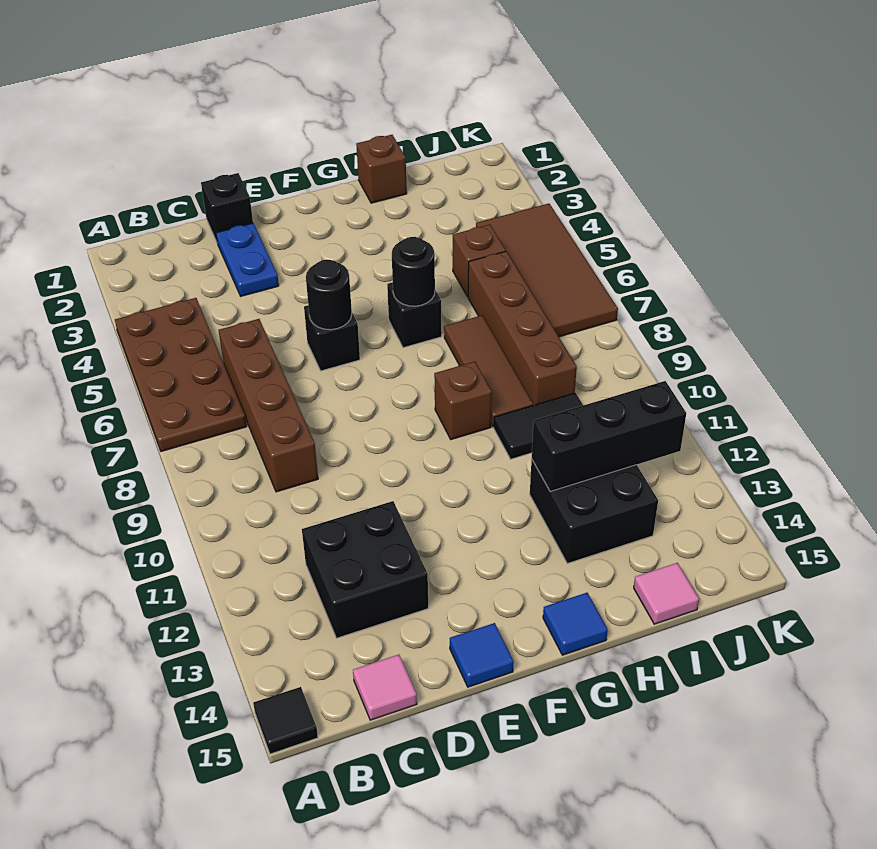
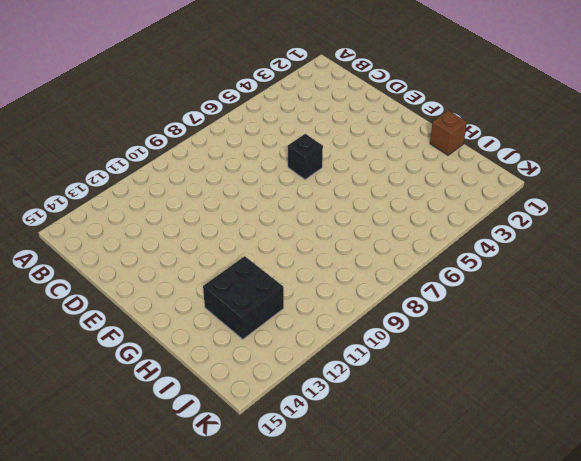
none -> brown 2x4 plate [115,298,247,451]
none -> black 1x1 tile [253,687,318,754]
none -> brown 1x4 brick [219,319,318,492]

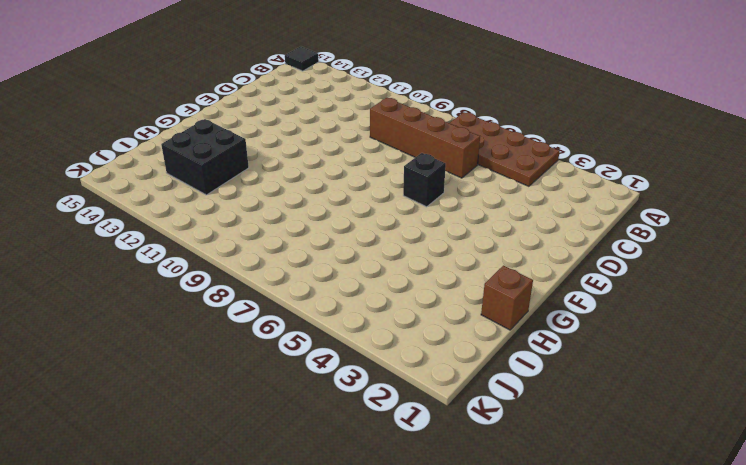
none -> black 2x2 brick [302,501,428,638]
none -> pink 1x1 tile [353,655,417,720]
none -> black 1x1 brick [201,173,253,242]

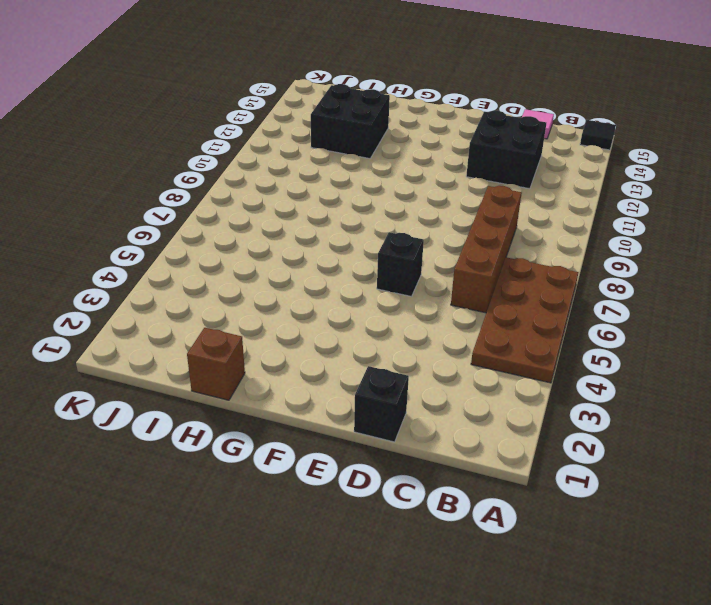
none -> blue 1x2 plate [216,223,279,296]
none -> blue 1x1 tile [450,623,514,687]
none -> black 1x1 brick [387,282,442,348]

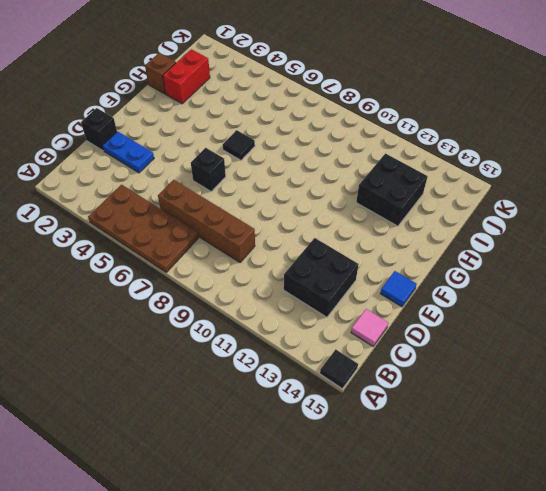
black 1x1 tile [223,130,255,160] -> black 1x1 brick [387,282,442,348]
red 1x2 brick [163,49,210,104] -> none
none -> brown 1x1 brick [434,362,492,439]
none -> blue 1x1 tile [543,593,608,655]
none -> brown 1x3 tile [444,315,533,427]

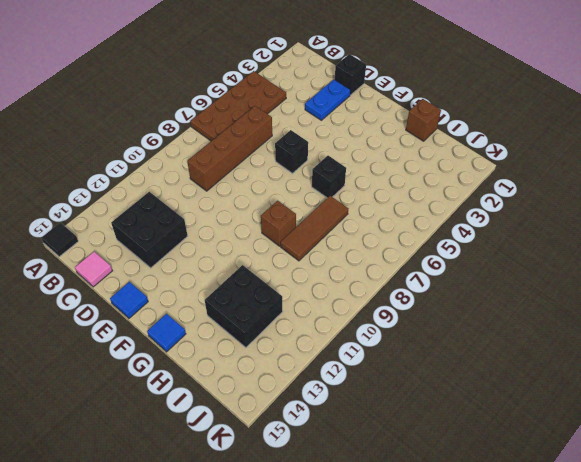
none -> black 1x2 tile [494,393,583,459]
none -> brown 1x1 brick [453,225,506,297]
none -> brown 1x4 brick [468,251,577,405]

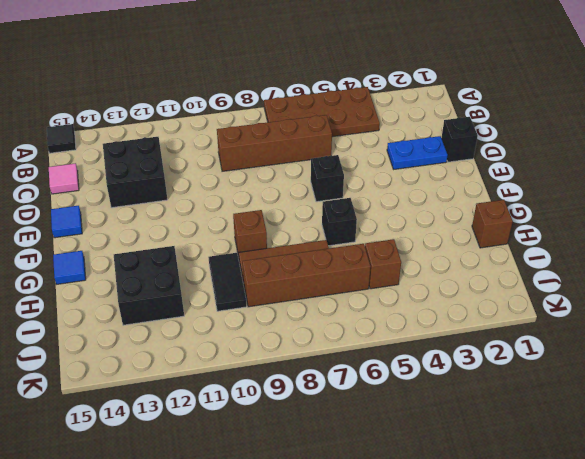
none -> pink 1x1 tile [634,563,699,624]
none -> brown 2x4 tile [476,204,618,337]
none -> black 1x1 round brick [306,260,352,330]

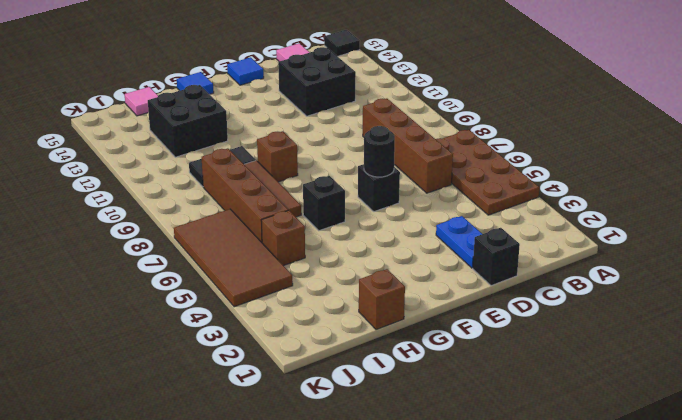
none -> black 1x1 round brick [392,237,435,306]
none -> black 1x3 brick [532,381,686,491]

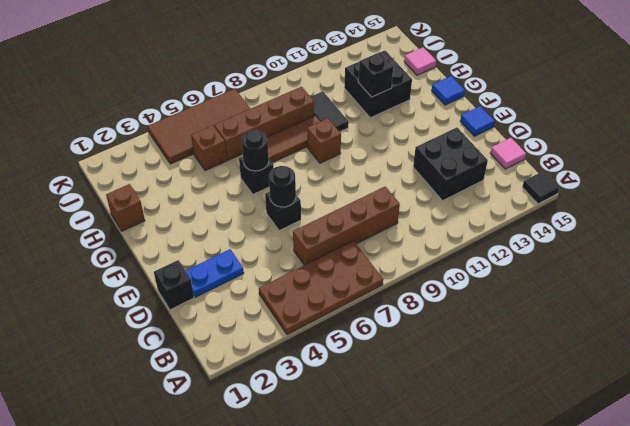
black 1x1 brick [358,52,393,97] -> black 1x3 brick [532,381,686,491]

